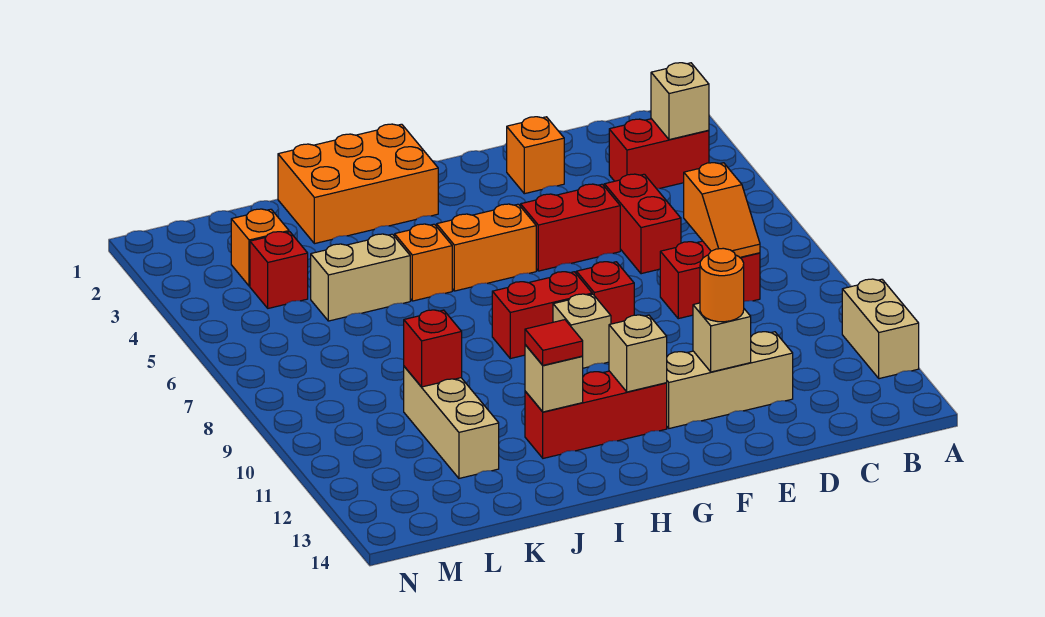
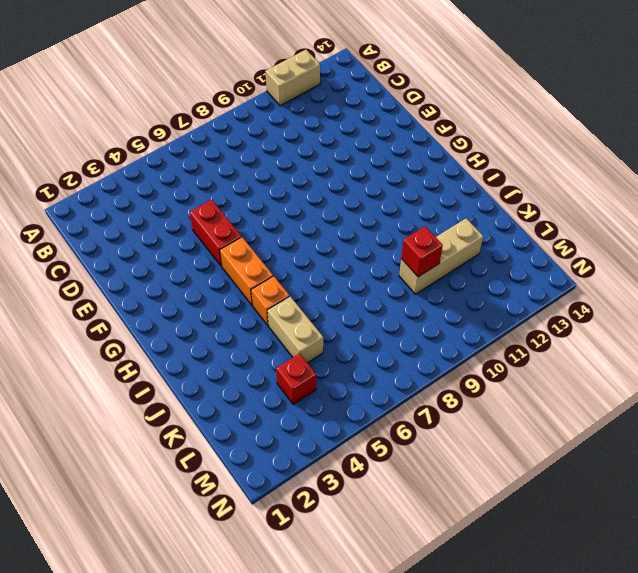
none -> red 1x2 brick [609,119,709,188]
none -> red 1x2 brick [660,241,760,319]
none -> red 1x2 brick [604,174,681,274]

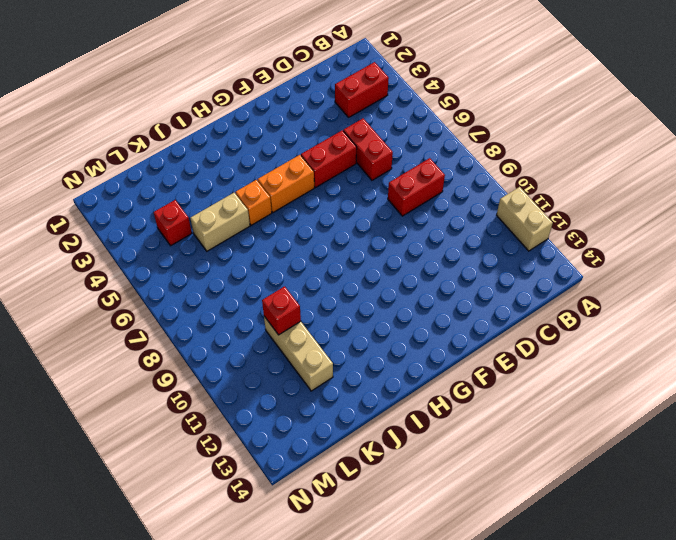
none -> tan 1x3 brick [667,332,793,428]
none -> orange 1x1 brick [507,117,564,194]
none -> red 1x1 brick [576,262,634,324]

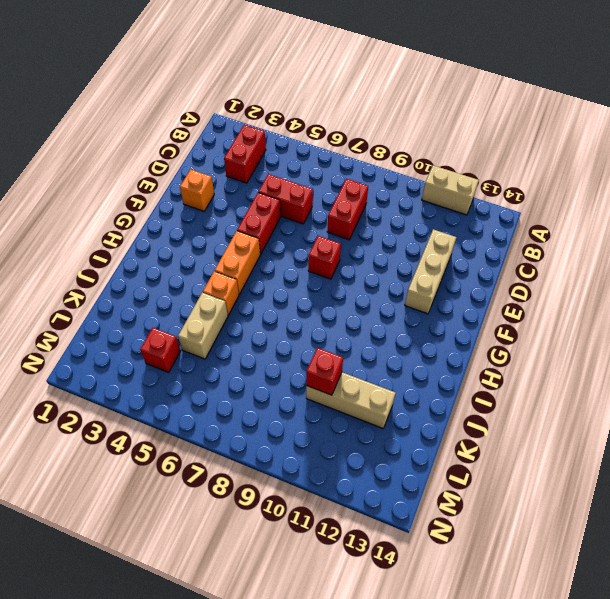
none -> red 1x2 brick [492,272,592,359]
none -> tan 1x1 brick [553,294,611,368]
none -> red 1x3 brick [525,371,667,458]

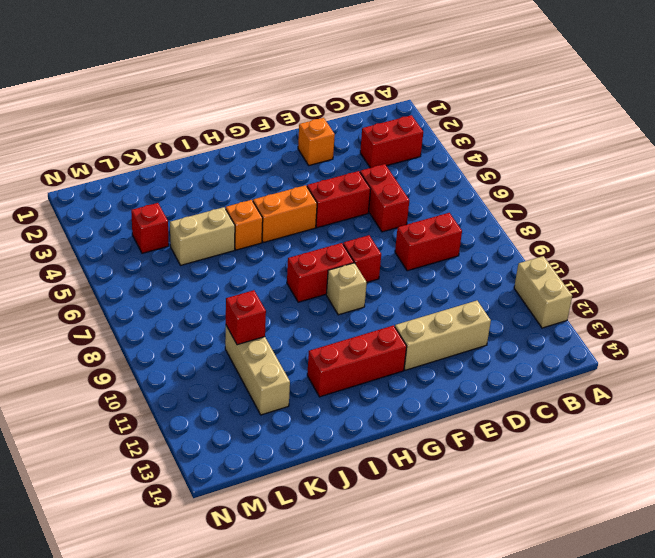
none -> orange 2x3 brick [278,124,438,244]
none -> orange 1x1 brick [231,209,289,286]
none -> tan 1x1 brick [651,63,709,140]

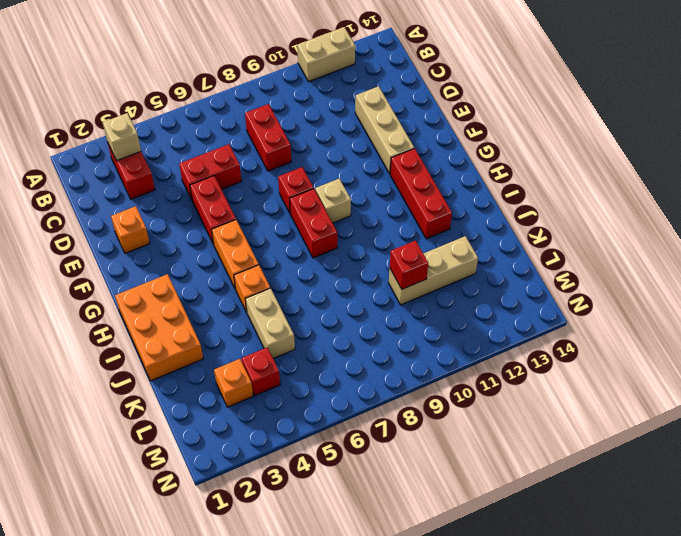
none -> orange 1x2 slope [684,163,760,257]
none -> tan 1x1 brick [693,303,751,372]
none -> tan 1x1 brick [609,315,667,392]

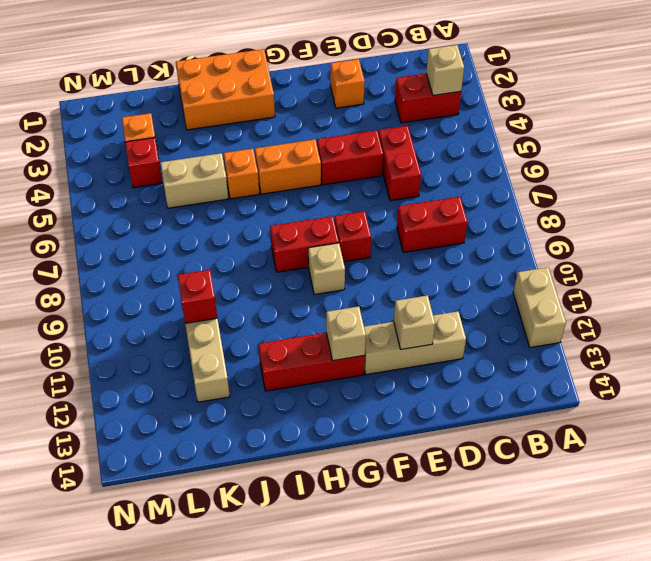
none -> orange 1x2 slope [684,163,760,257]
none -> tan 1x1 brick [525,345,583,412]
none -> orange 1x1 round brick [700,248,744,322]

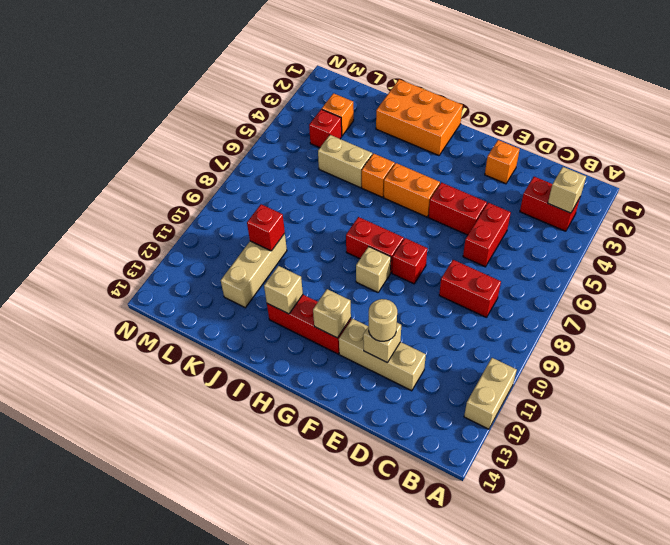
tan 1x1 round brick [369,299,397,341] -> orange 1x1 round brick [700,248,744,322]
none -> orange 1x2 slope [684,163,760,257]
none -> red 1x1 tile [525,320,583,365]

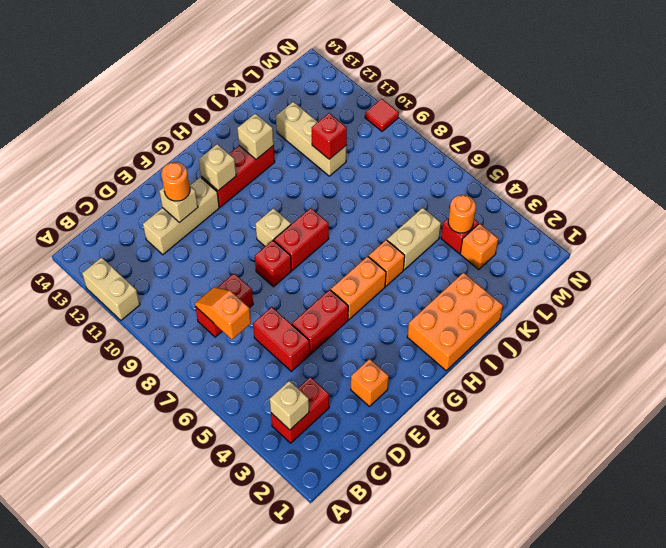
orange 1x1 round brick [448,195,476,233] -> none
red 1x1 tile [365,99,399,131] -> red 1x1 tile moved to [525,320,583,365]

